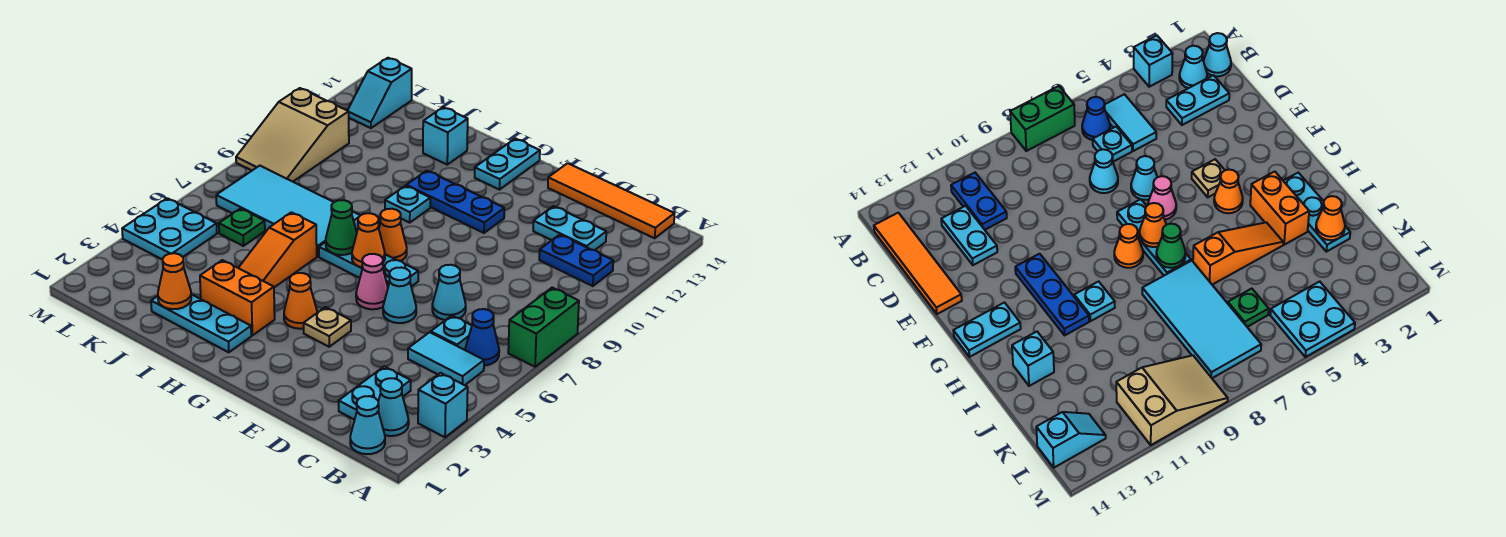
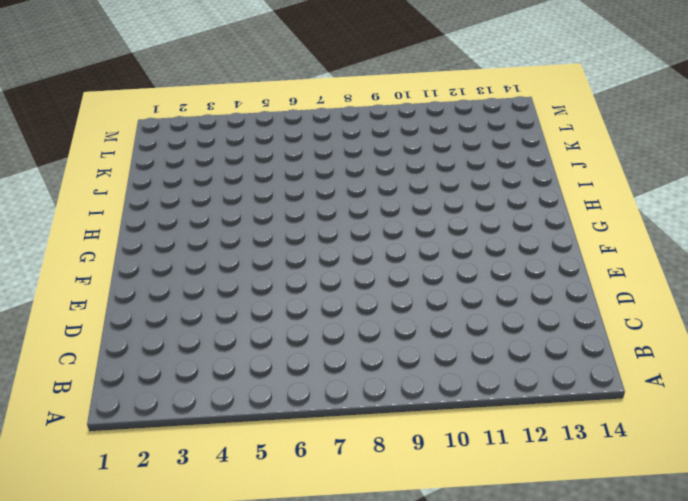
none -> cyan 1x1 brick [418,373,468,437]
none -> green 1x2 brick [508,288,579,367]
none -> cyan 1x1 cone [350,396,385,454]
none -> cyan 1x1 cone [378,378,409,436]

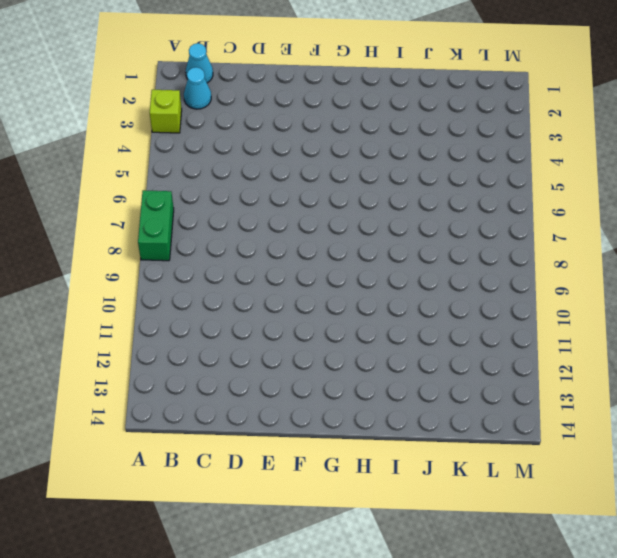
lime 1x1 brick [150,90,182,133] -> cyan 1x1 brick [418,373,468,437]
none -> cyan 1x2 tile [408,332,484,385]
none -> blue 1x1 cone [465,309,499,365]
none -> blue 1x2 plate [539,235,613,286]
none -> orange 1x4 tile [548,163,675,238]

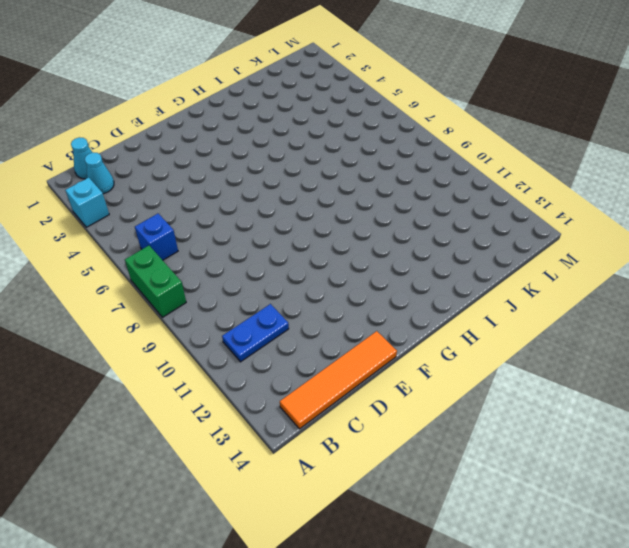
blue 1x1 brick [135,214,178,260] -> blue 1x1 cone [465,309,499,365]
none -> cyan 1x2 tile [408,332,484,385]
none -> cyan 1x2 plate [339,366,411,420]
none -> cyan 1x1 plate [431,316,472,350]
none -> cyan 1x2 plate [533,206,606,250]

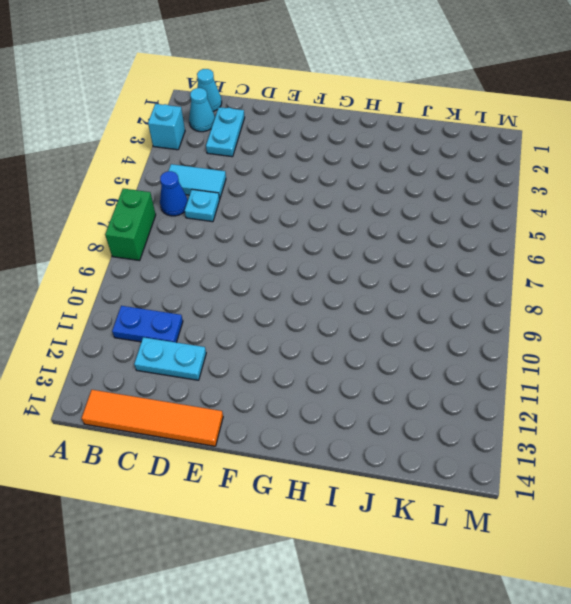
none -> cyan 1x1 cone [432,265,466,320]
none -> cyan 1x1 cone [383,267,416,323]
none -> tan 1x1 plate [304,307,351,347]
none -> pink 1x1 cone [356,254,388,309]

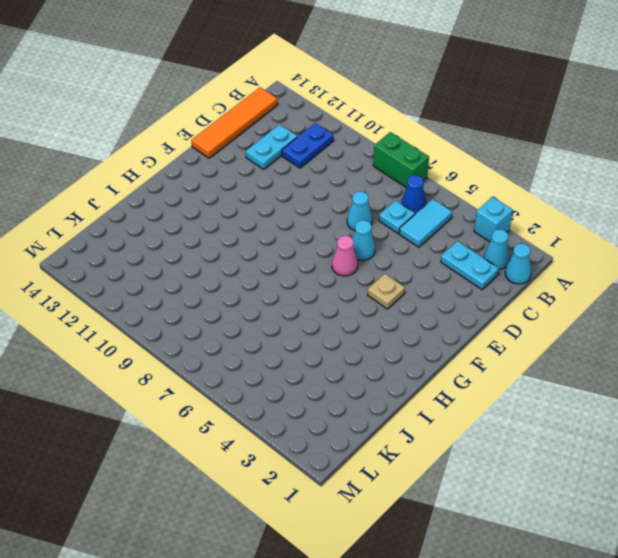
none -> cyan 1x3 plate [319,242,418,287]
none -> blue 1x3 plate [406,171,504,233]
none -> orange 1x1 cone [284,273,317,329]
none -> orange 1x1 cone [379,209,407,261]

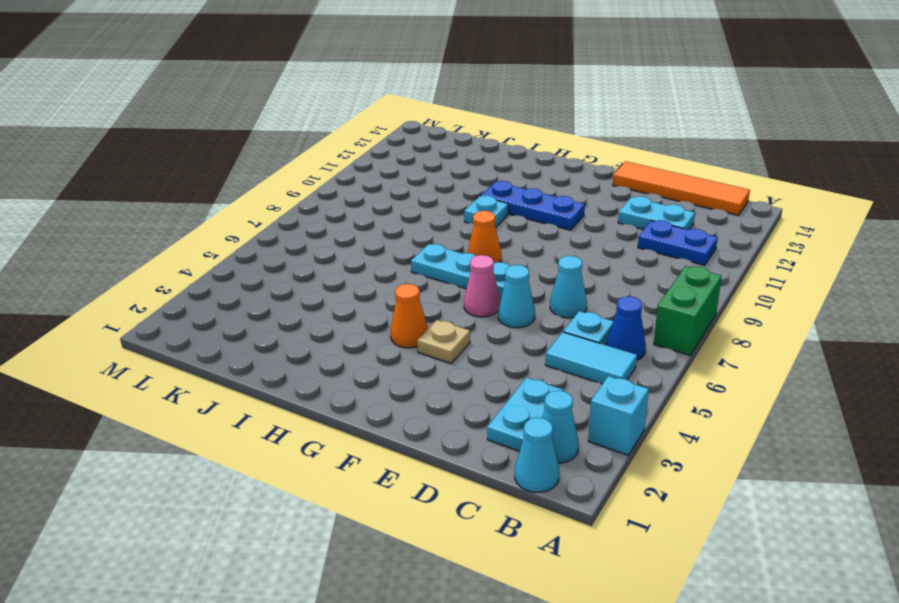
none -> cyan 1x2 plate [475,139,540,190]
none -> cyan 1x3 plate [151,294,251,352]
none -> orange 1x2 brick [200,260,275,335]
none -> orange 1x3 slope [239,212,317,287]

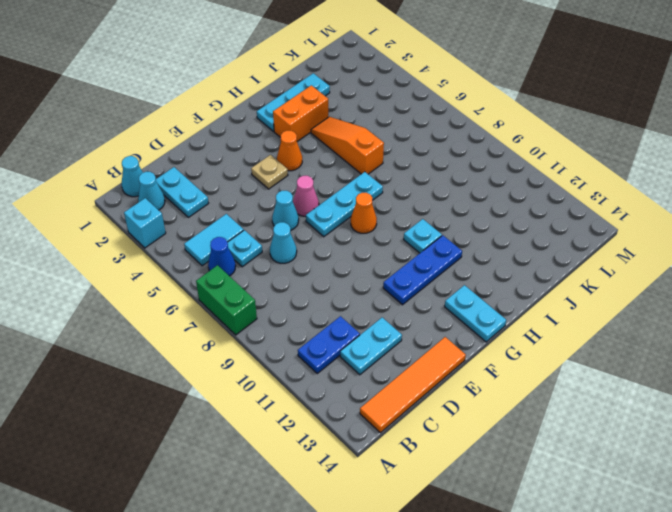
none -> cyan 2x4 tile [216,166,360,256]
none -> cyan 1x1 brick [423,107,468,165]
none -> green 1x1 plate [219,209,265,246]
none -> cyan 2x2 plate [122,198,217,260]

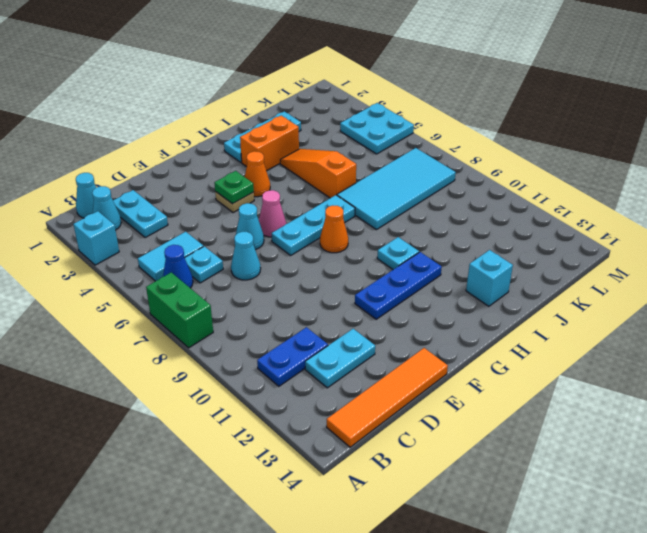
green 1x1 plate [214,171,254,204] -> green 1x1 plate moved to [219,209,265,246]
none -> cyan 1x2 plate [475,139,540,190]
none -> tan 2x3 slope [236,88,349,182]
none -> cyan 1x2 slope [347,58,412,128]
none -> orange 1x1 cone [352,213,385,268]

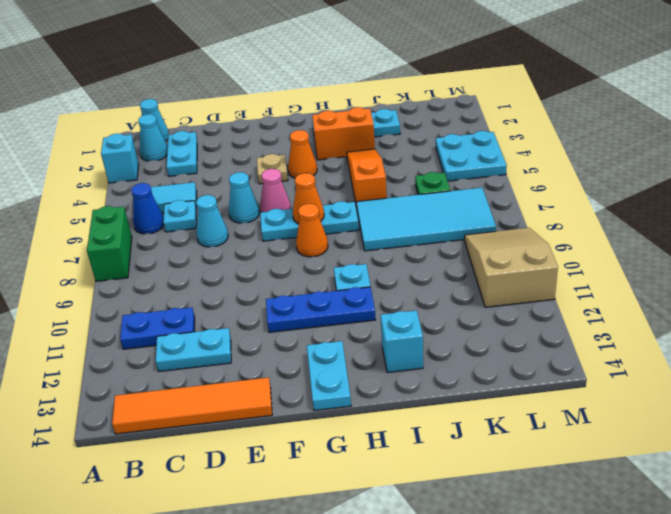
none -> cyan 1x2 slope [347,58,412,128]
none -> green 1x1 cone [326,200,357,255]
none -> orange 1x1 cone [158,253,191,309]

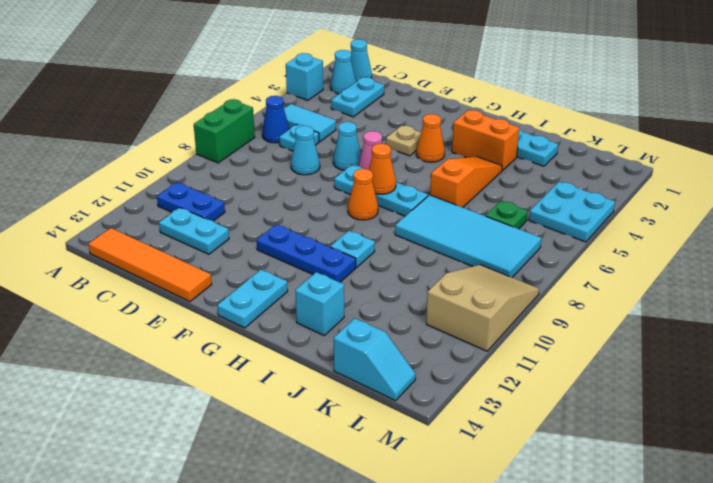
cyan 1x2 slope [334,318,416,401] -> cyan 1x2 slope turned to [347,58,412,128]
none -> green 1x1 cone [326,200,357,255]
none -> orange 1x1 cone [158,253,191,309]

